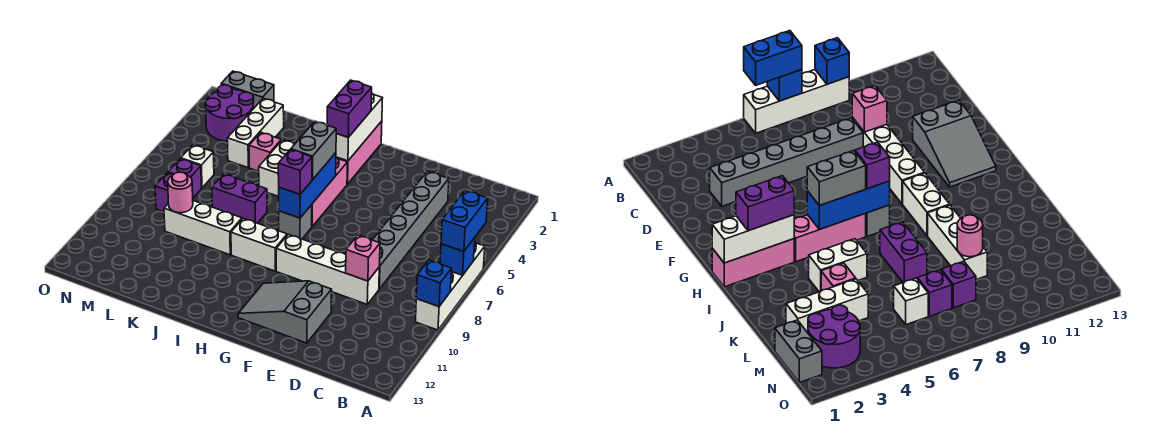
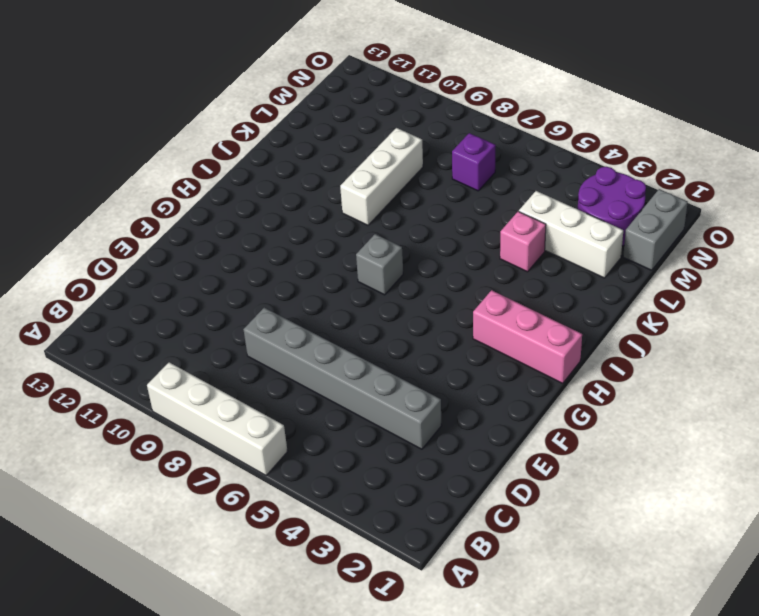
none -> white 1x4 brick [276,234,379,304]
none -> grey 2x3 slope [238,281,332,343]
none -> pink 1x3 brick [312,157,347,227]

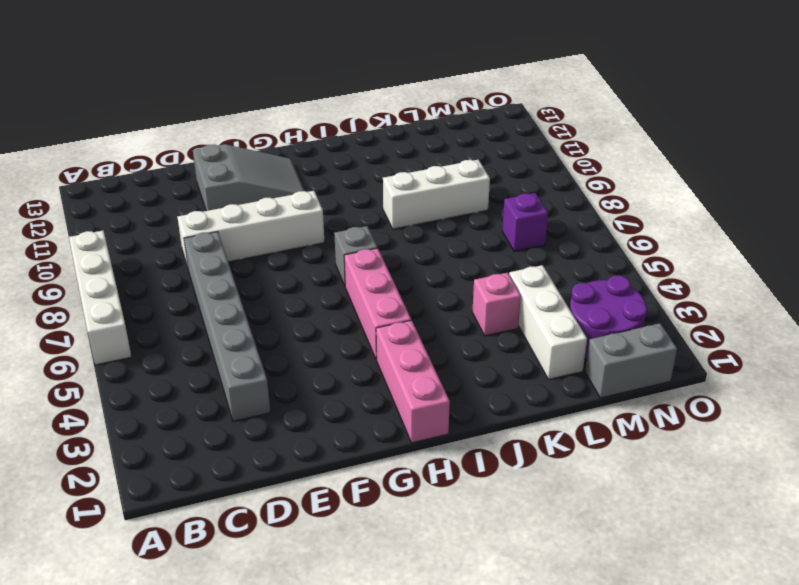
none -> white 1x2 brick [231,218,287,271]
none -> white 1x2 brick [259,140,295,197]
none -> purple 1x2 brick [212,174,267,223]

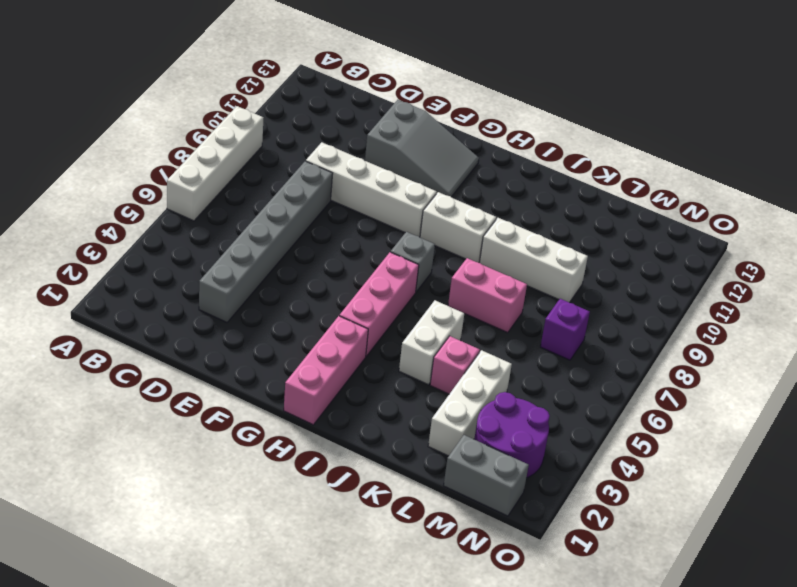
pink 1x2 brick [448,258,527,333] -> purple 1x2 brick [212,174,267,223]
none -> white 1x1 brick [181,145,214,188]
none -> purple 1x1 brick [155,173,173,212]
none -> blue 1x1 brick [440,238,475,275]

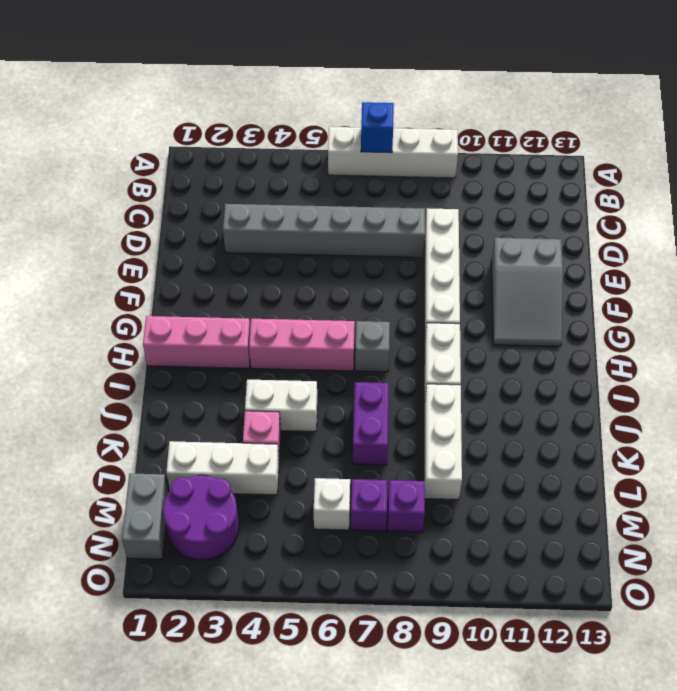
none -> blue 1x1 brick [416,260,452,307]
none -> pink 1x1 brick [346,235,380,281]
none -> white 1x3 brick [336,94,383,161]

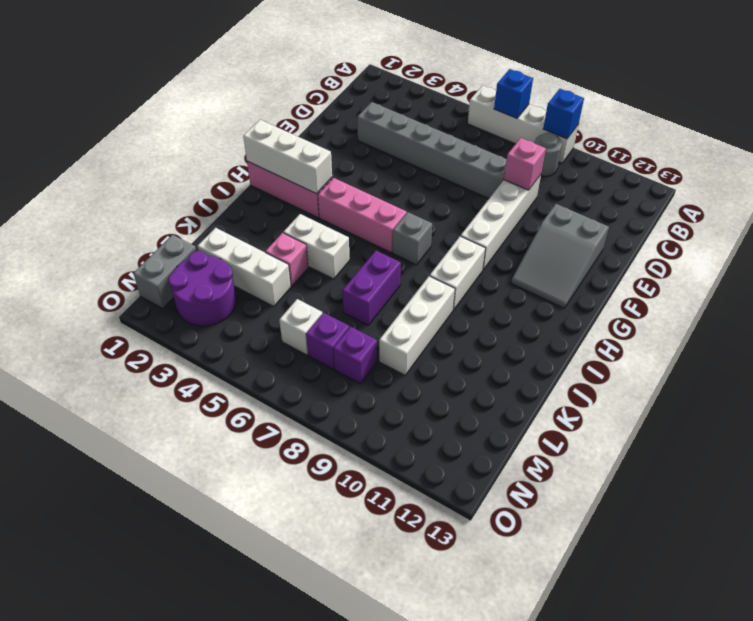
grey 1x1 round brick [535,133,562,176] -> none
none -> blue 1x3 brick [279,153,336,218]
none -> pink 1x1 round brick [168,172,193,213]
none -> blue 1x2 brick [441,191,488,252]

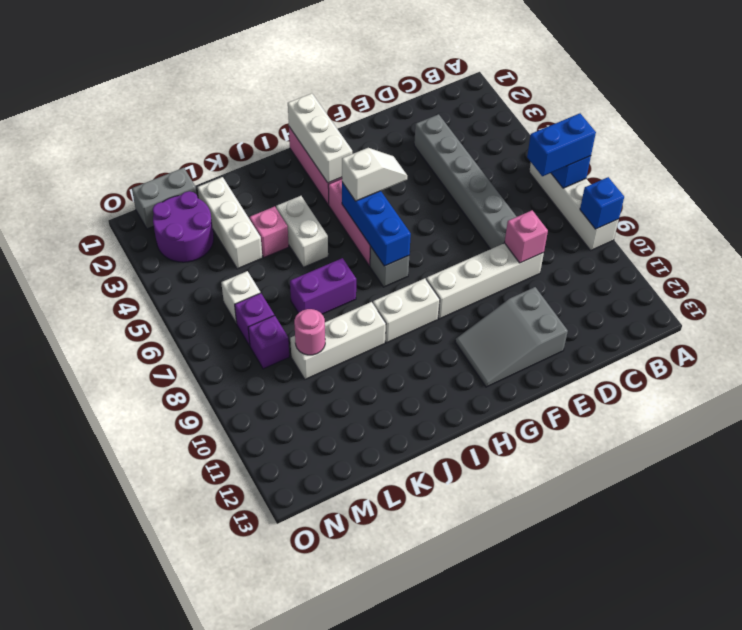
blue 1x2 brick [527,113,596,176] -> blue 1x2 brick turned to [441,191,488,252]
white 1x2 slope [342,148,407,201] -> grey 1x2 brick [291,121,336,180]
none -> purple 1x2 brick [327,80,372,137]
none -> purple 1x1 brick [278,150,312,194]

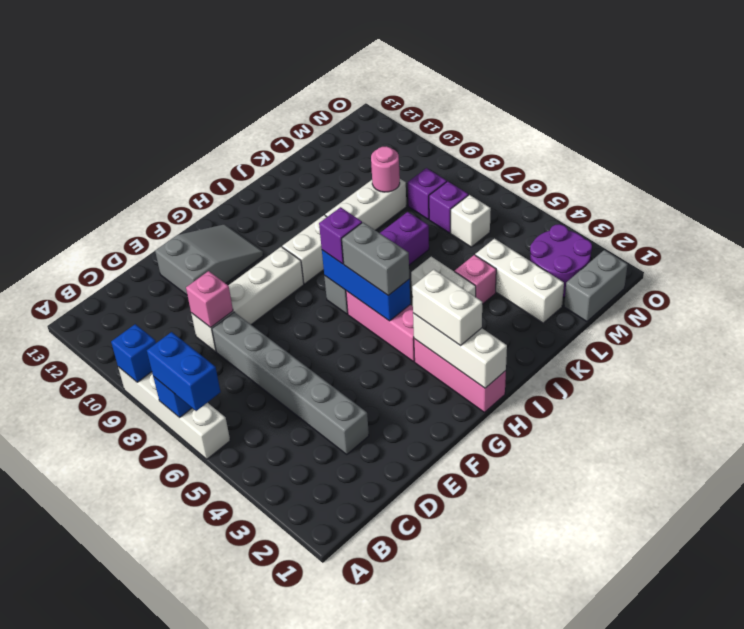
white 1x2 brick [412,269,482,346] -> purple 1x2 brick [327,80,372,137]

